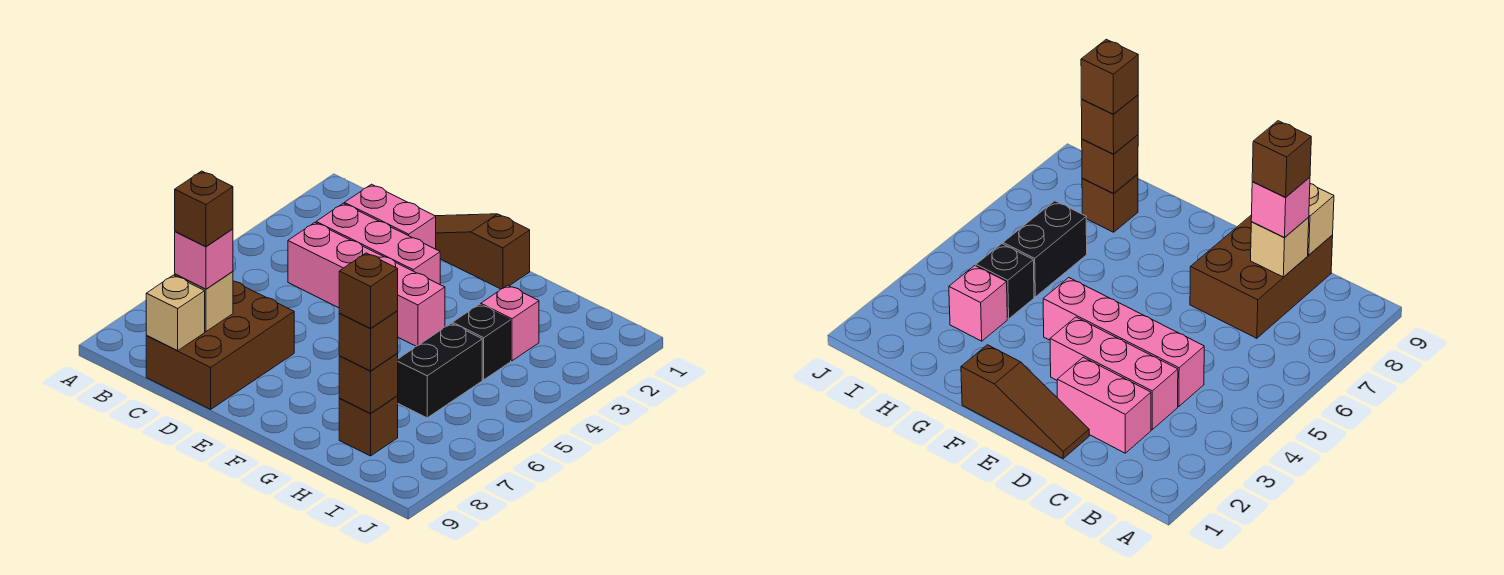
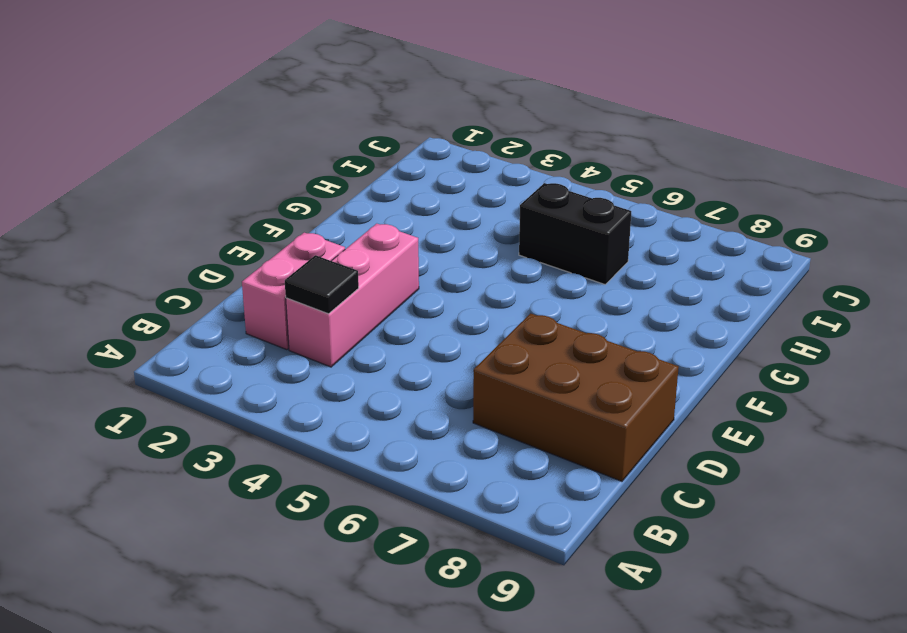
black 1x1 tile [285,255,359,314] -> none
none -> pink 1x4 brick [288,223,445,346]
none -> brown 1x3 slope [436,214,530,289]
none -> pink 1x1 brick [481,285,539,361]

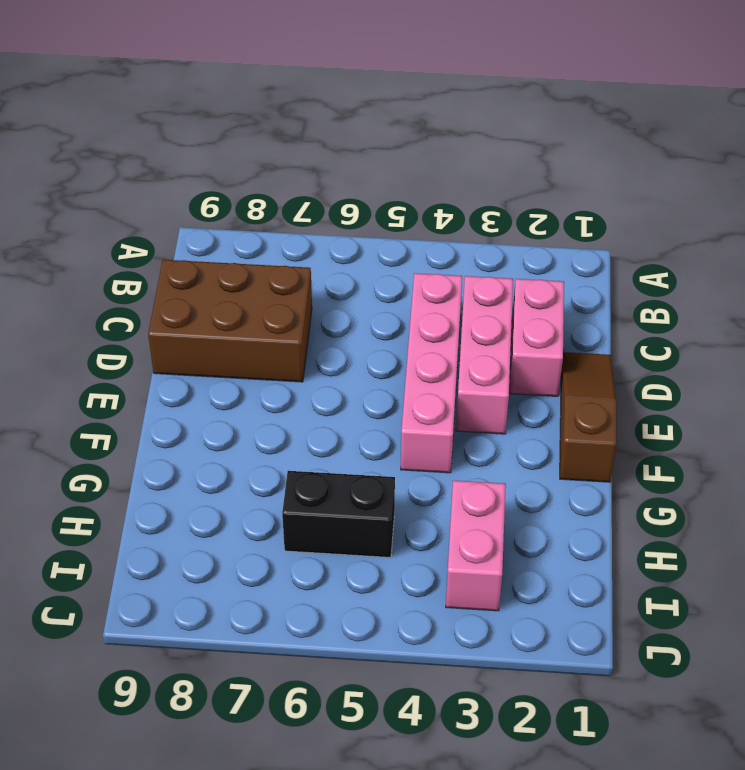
pink 1x2 brick [446,480,506,611] -> pink 1x1 brick [481,285,539,361]
none -> black 1x1 brick [452,304,511,380]
none -> brown 1x1 brick [339,396,398,456]
none -> tan 1x1 brick [175,272,233,332]

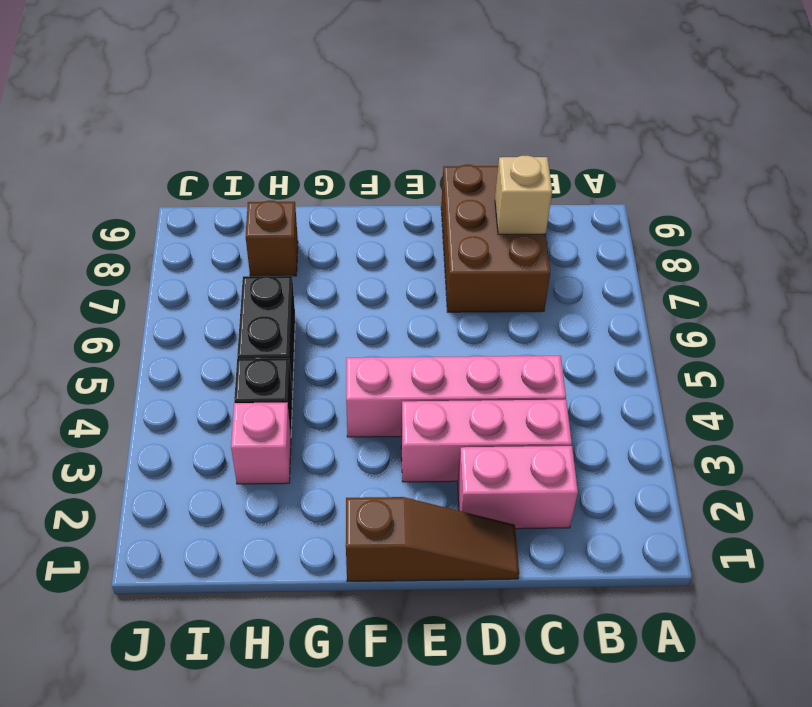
none -> tan 1x1 brick [146,275,205,351]
none -> brown 1x1 brick [339,353,398,413]
none -> pink 1x1 brick [175,229,233,289]

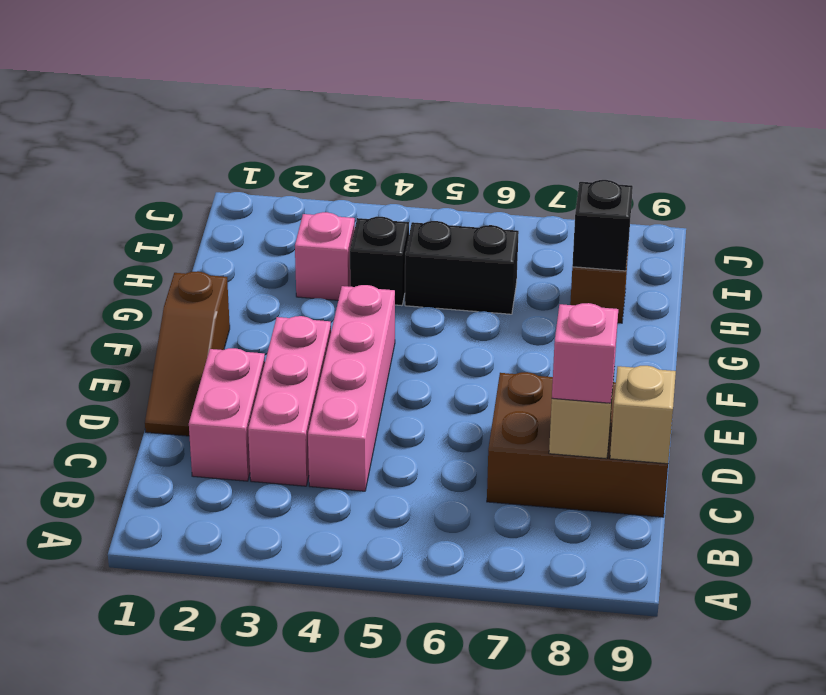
black 1x1 brick [572,180,633,271] -> brown 1x1 brick [339,353,398,413]
none -> brown 1x1 brick [339,311,398,371]
none -> brown 1x1 brick [175,171,233,247]
none -> brown 1x1 brick [339,253,398,328]

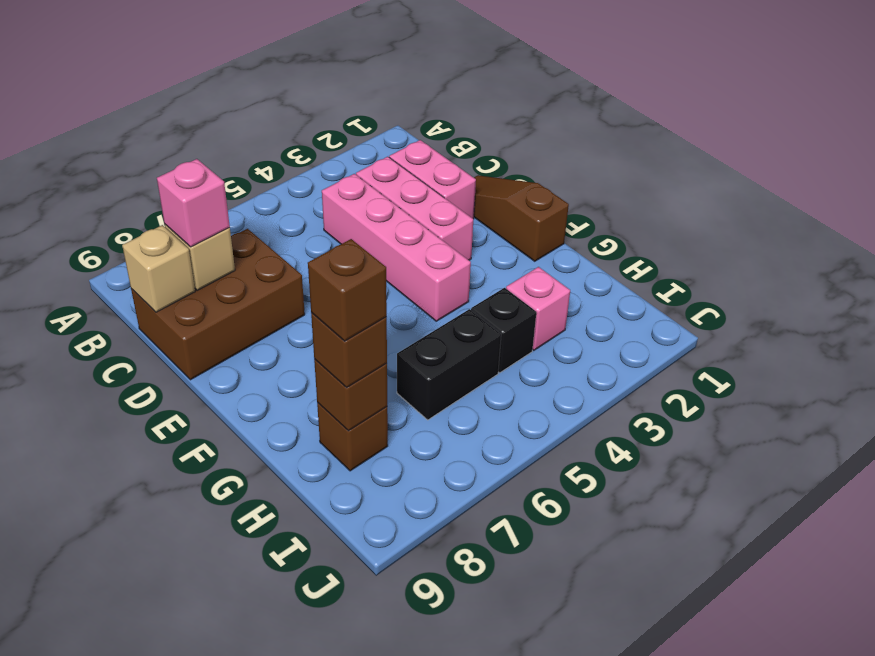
none -> brown 1x1 brick [175,171,233,247]

